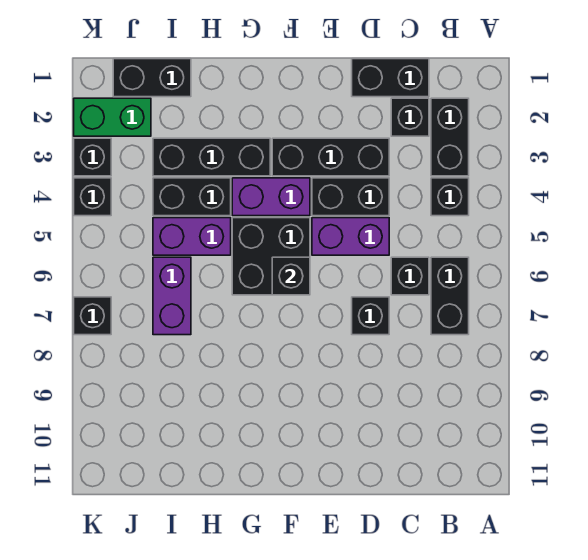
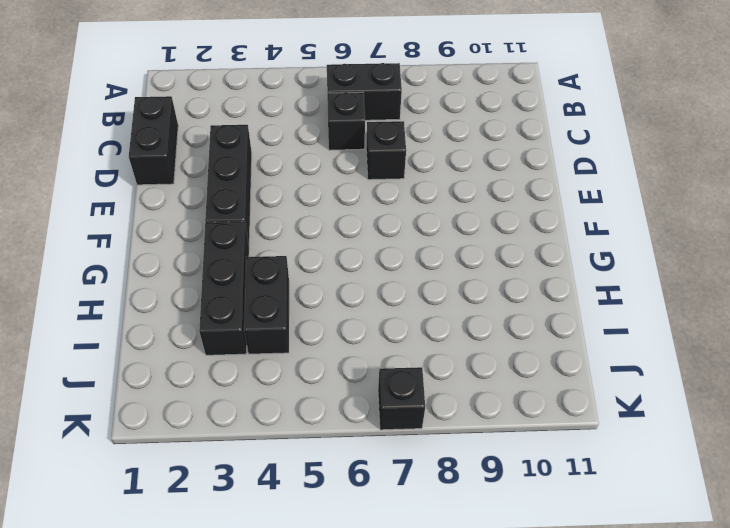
none -> black 1x2 brick [431,98,469,176]
none -> black 1x1 brick [431,178,469,216]
none -> black 1x1 brick [391,98,429,136]

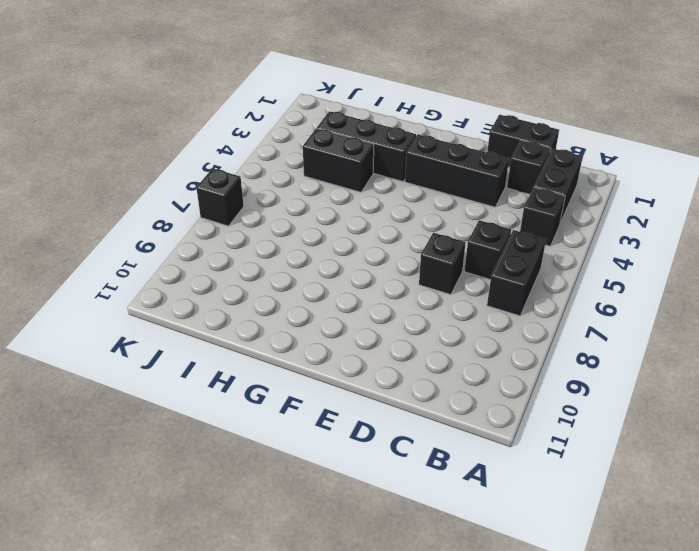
none -> black 1x2 brick [312,178,389,216]
none -> purple 1x2 brick [312,218,389,255]
none -> purple 1x2 brick [232,178,310,216]

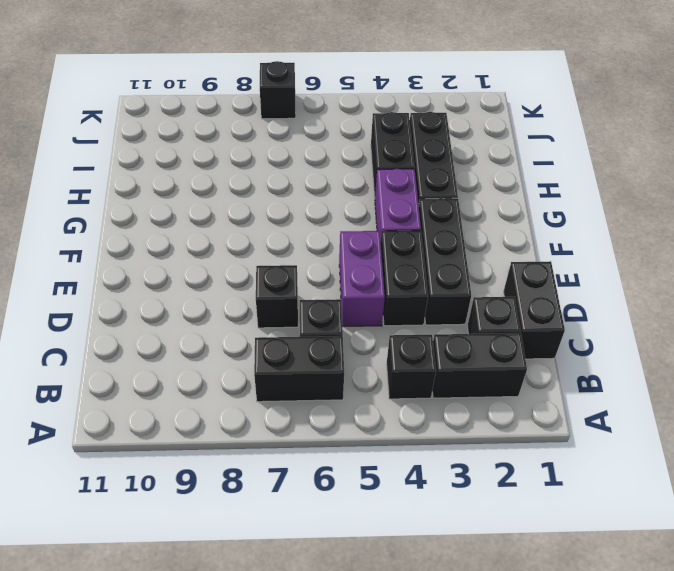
none -> black 2x2 brick [232,218,310,295]
none -> purple 1x2 brick [153,218,231,255]
none -> black 1x2 brick [113,59,191,97]

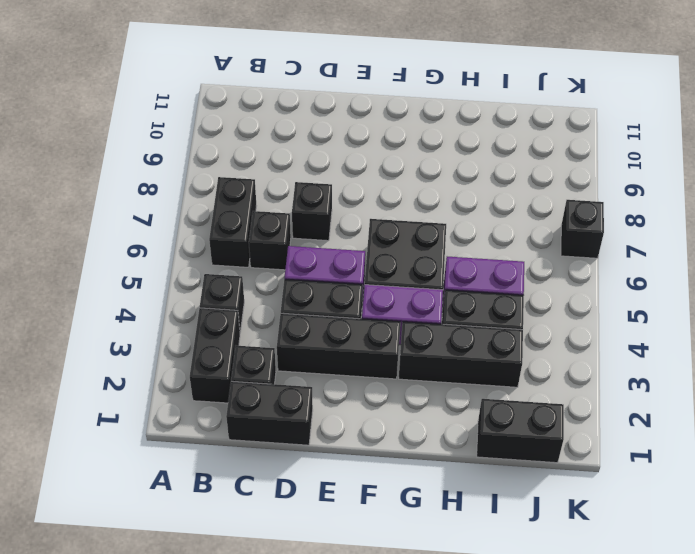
none -> purple 1x2 brick [153,257,191,335]
none -> green 1x2 brick [74,98,151,136]
none -> black 1x1 brick [74,138,111,176]

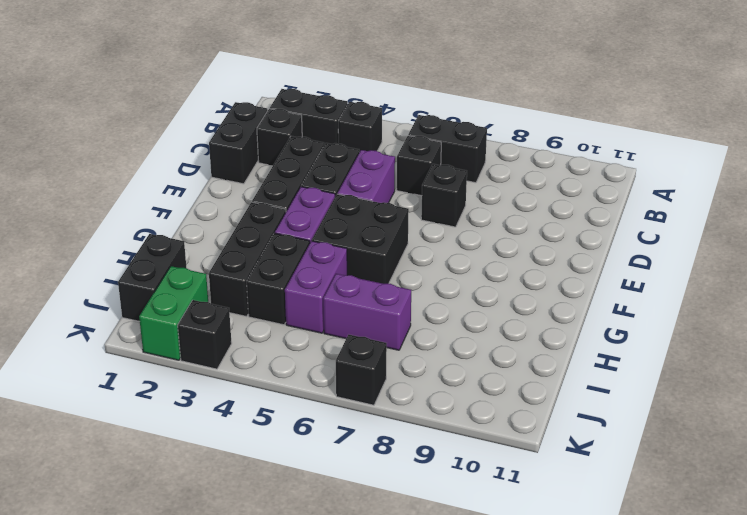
none -> black 1x1 brick [74,178,111,216]
none -> black 1x1 brick [272,257,310,295]

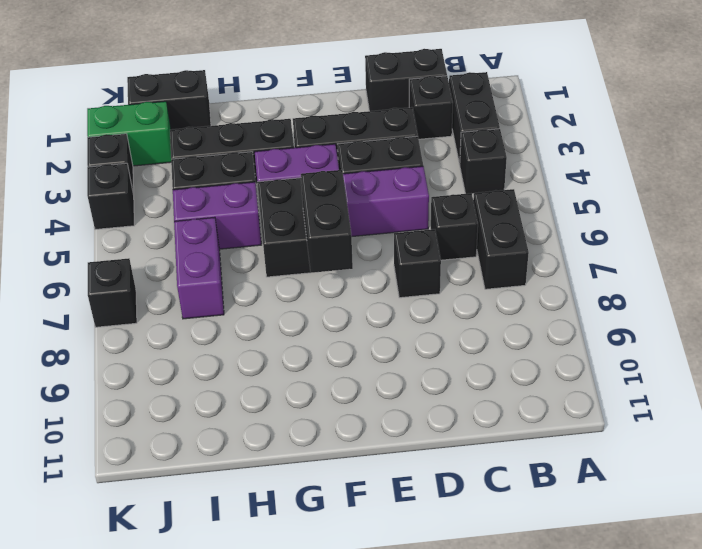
black 1x2 brick [301,170,353,273] -> black 1x1 brick [272,257,310,295]

